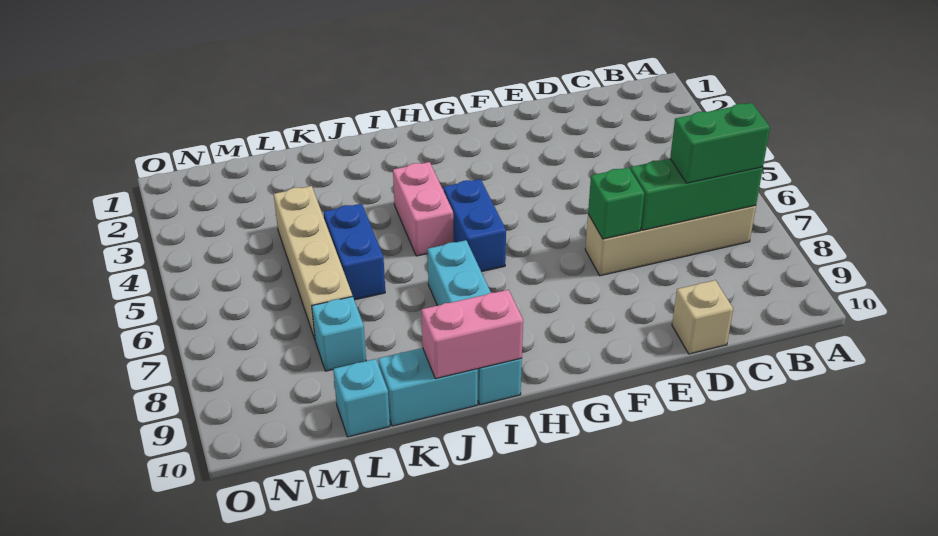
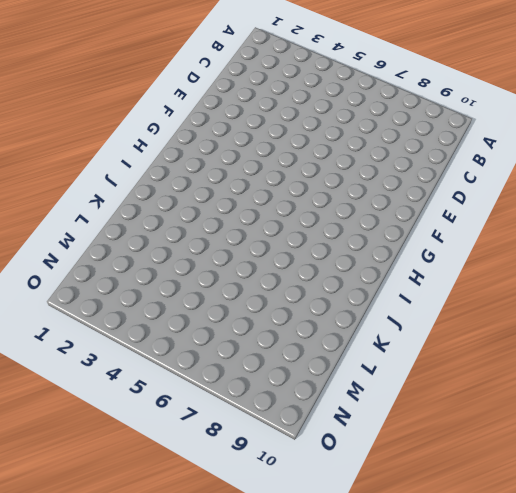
none -> tan 1x4 brick [585,205,756,276]
none -> tan 1x1 brick [672,280,733,354]
none -> blue 1x2 brick [443,179,506,272]

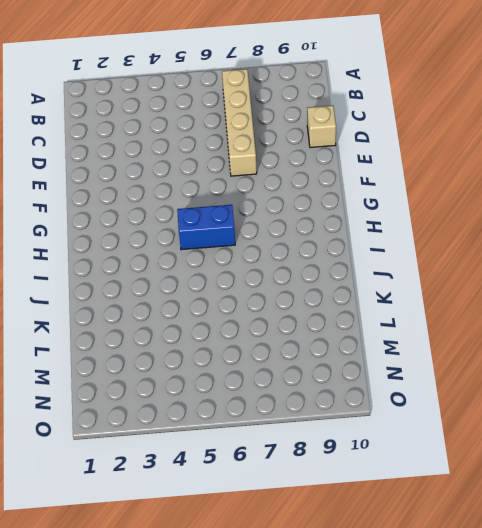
none -> pink 1x2 brick [393,162,453,256]
none -> cyan 1x4 brick [427,240,522,405]
none -> cyan 1x2 brick [378,348,478,426]

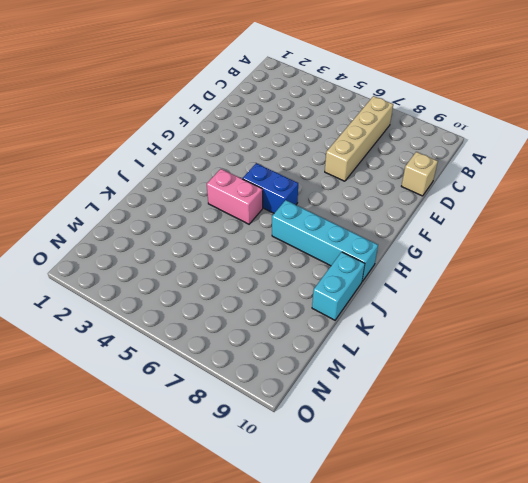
none -> blue 1x2 brick [324,204,385,300]
none -> tan 1x4 brick [274,186,352,339]
none -> cyan 1x1 brick [312,296,366,371]

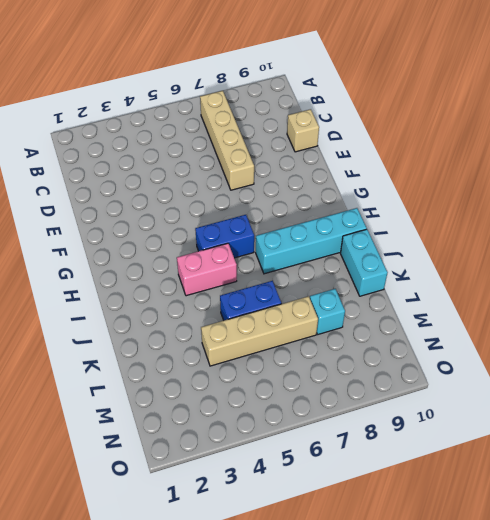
none -> cyan 1x1 brick [333,359,390,437]
none -> green 1x3 brick [630,159,763,230]
none -> green 1x1 brick [588,167,644,239]

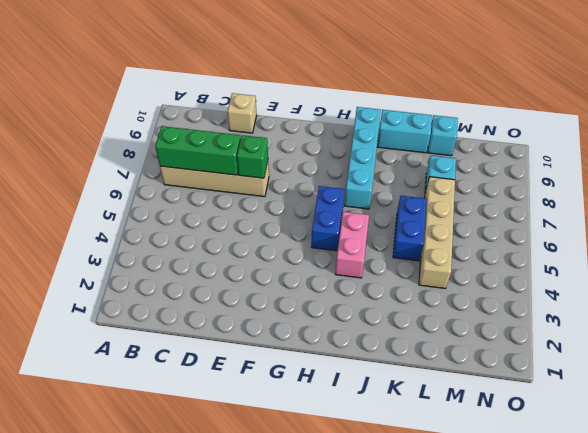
none -> pink 1x2 brick [421,290,523,379]
none -> green 1x2 brick [670,103,770,183]

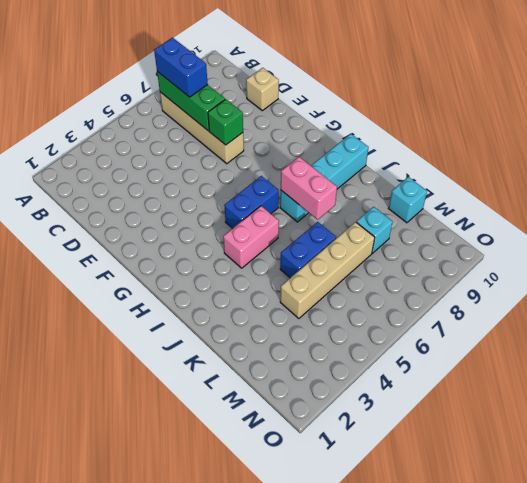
blue 1x2 brick [154,38,208,97] -> green 1x2 brick [670,103,770,183]
pink 1x2 brick [281,157,337,220] -> pink 1x2 brick moved to [421,290,523,379]
none -> cyan 1x2 brick [378,348,478,426]

